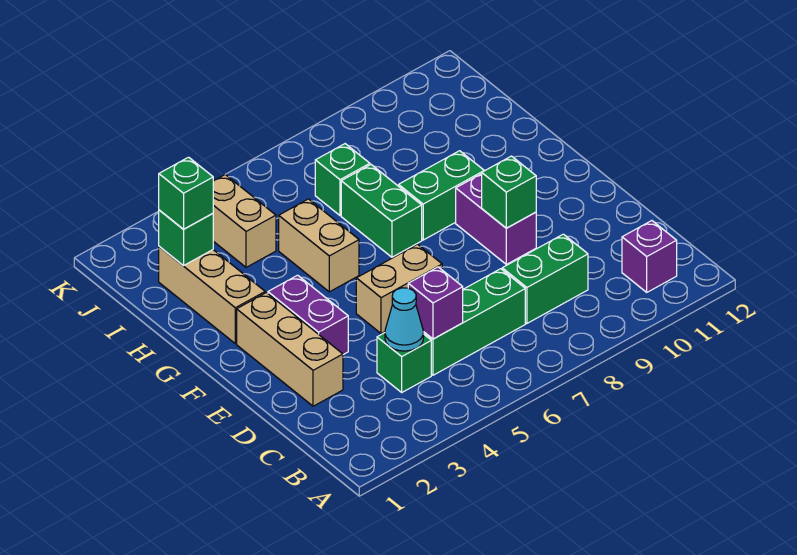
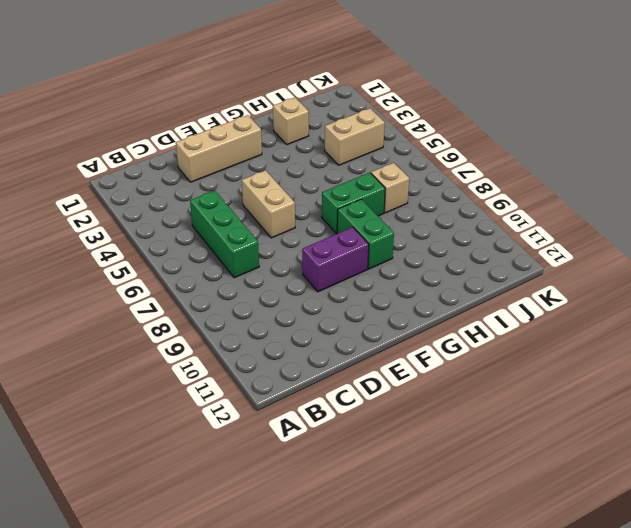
tan 1x1 brick [273,98,309,145] -> tan 1x3 brick [159,246,265,344]
tan 1x1 brick [371,163,409,213] -> green 1x1 brick [315,144,370,216]
none -> purple 1x1 brick [622,221,677,292]
none -> green 1x1 brick [377,333,431,392]
none -> green 1x2 brick [502,234,588,323]

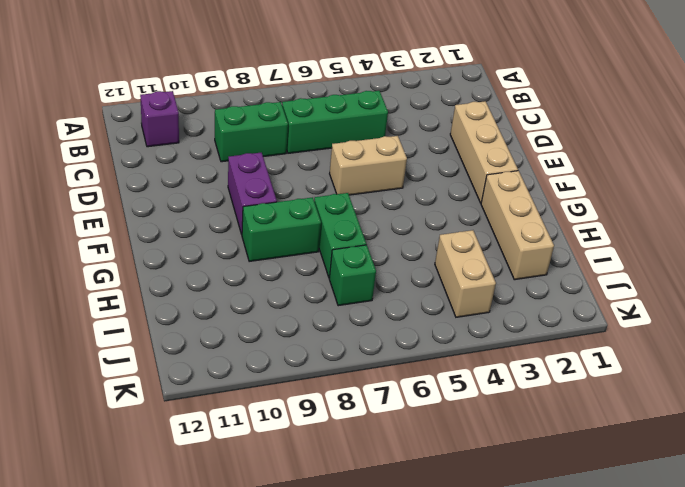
none -> green 1x1 brick [377,333,431,392]
none -> purple 1x2 brick [268,275,348,355]
none -> tan 1x2 brick [279,199,359,292]

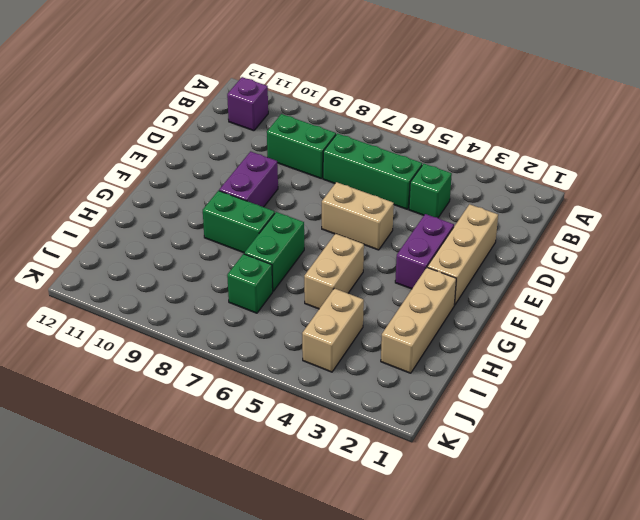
none -> cyan 1x1 cone [385,288,424,351]
none -> purple 1x1 brick [408,267,463,339]
none -> green 1x1 brick [482,156,536,228]

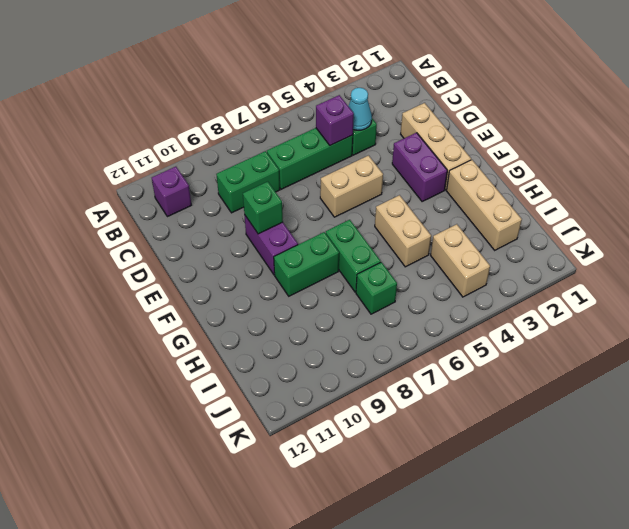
none -> green 1x1 brick [159,210,213,266]
none -> green 1x1 brick [159,157,213,229]

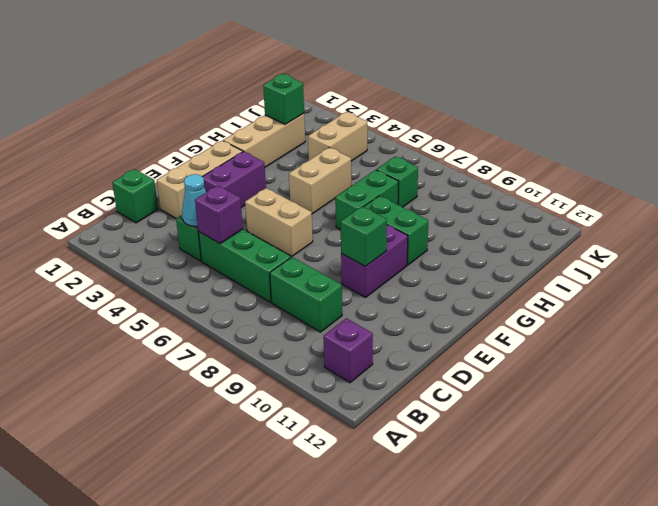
green 1x1 brick [112,169,158,223] -> green 1x1 brick moved to [159,157,213,229]

